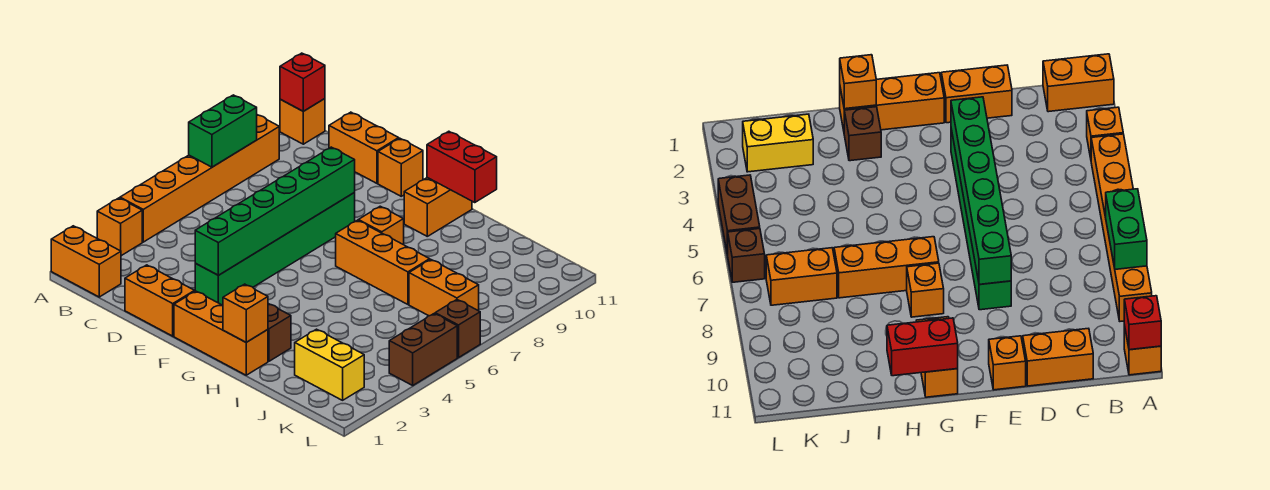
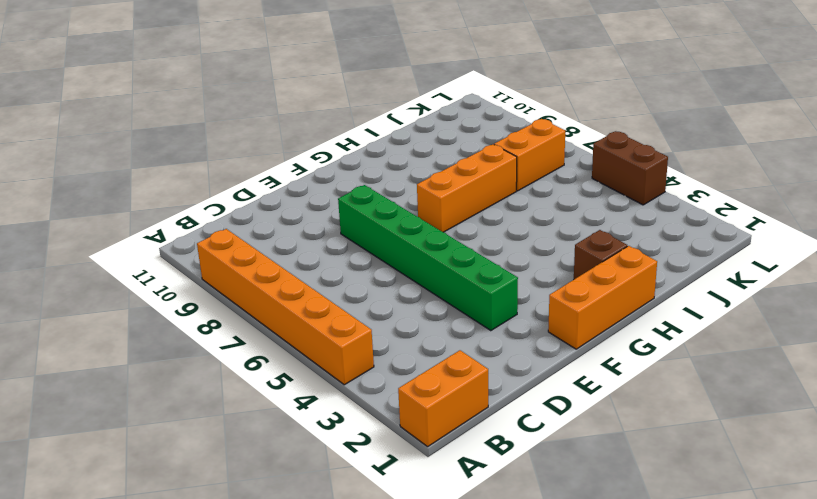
none -> orange 1x1 brick [97,198,142,256]
none -> orange 1x1 brick [280,99,325,144]
none -> orange 1x2 brick [329,112,399,183]

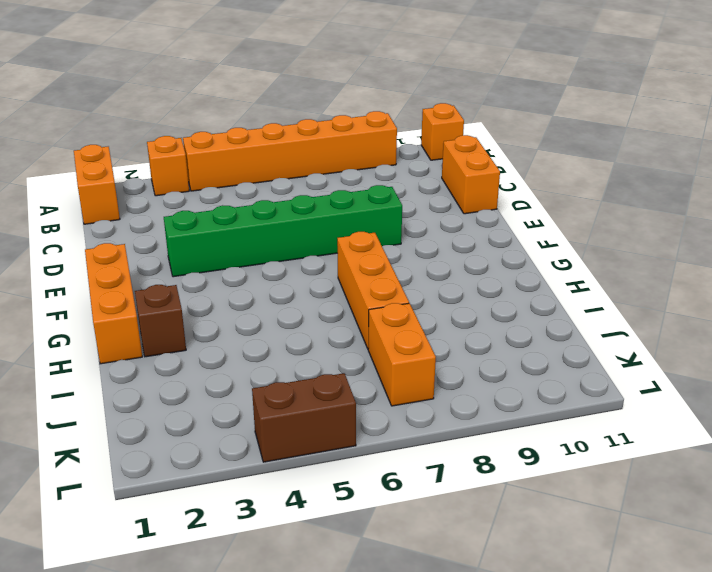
none -> orange 1x2 brick [125,265,195,336]
none -> orange 1x1 brick [378,138,423,196]
none -> orange 1x1 brick [358,206,404,245]

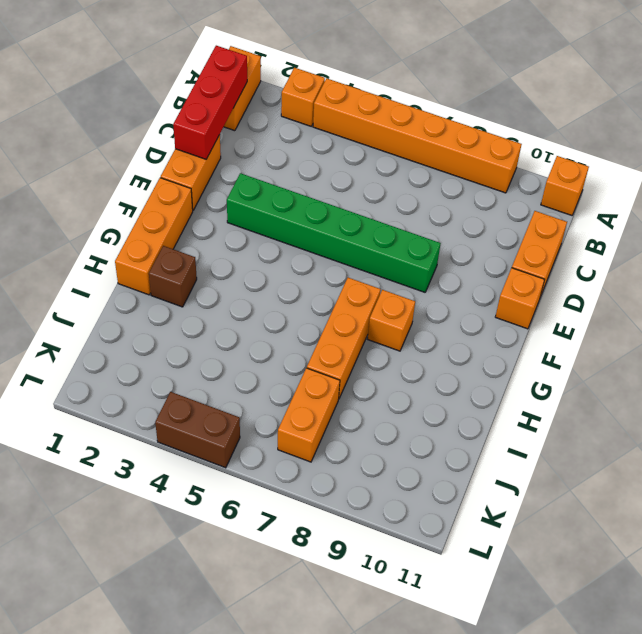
red 1x3 brick [173,46,247,159] -> none
none -> orange 1x2 brick [404,178,472,236]
none -> yellow 1x2 brick [295,329,364,400]
none -> brown 1x1 brick [435,300,480,358]

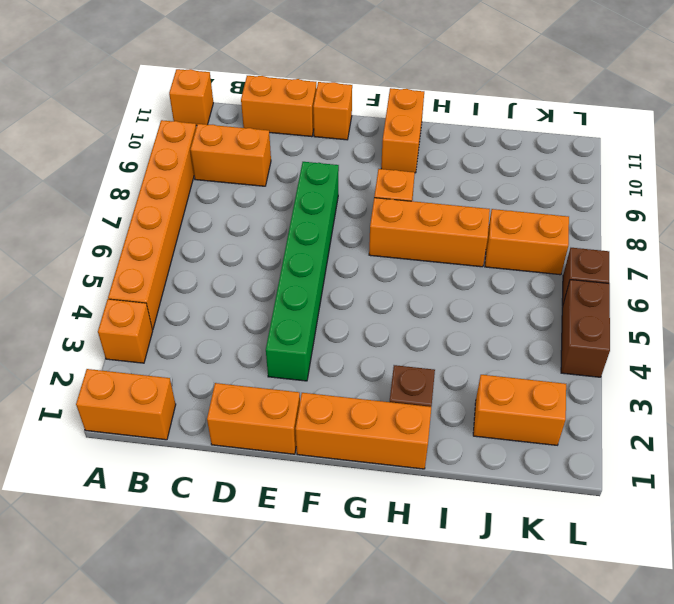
orange 1x2 brick [190,124,271,186] -> none
orange 1x2 brick [473,375,566,445] -> yellow 1x2 brick [295,329,364,400]
none -> green 1x2 brick [189,95,257,167]
none -> red 1x1 brick [280,53,325,111]
none -> green 1x6 brick [195,147,355,275]

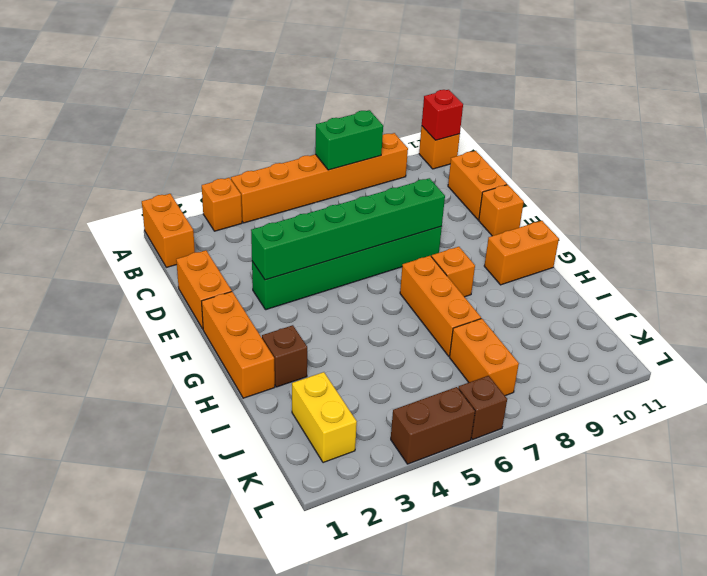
none -> red 1x2 brick [427,131,497,203]
none -> orange 1x1 brick [223,284,268,342]

